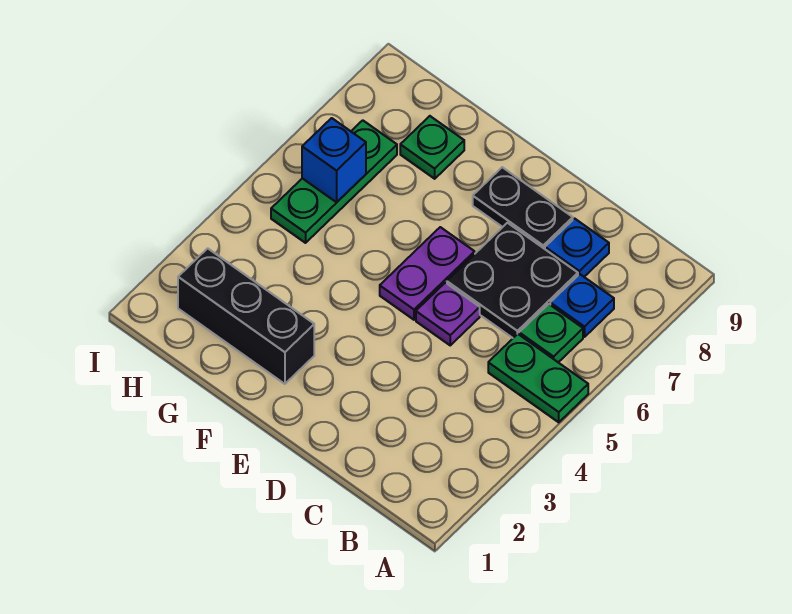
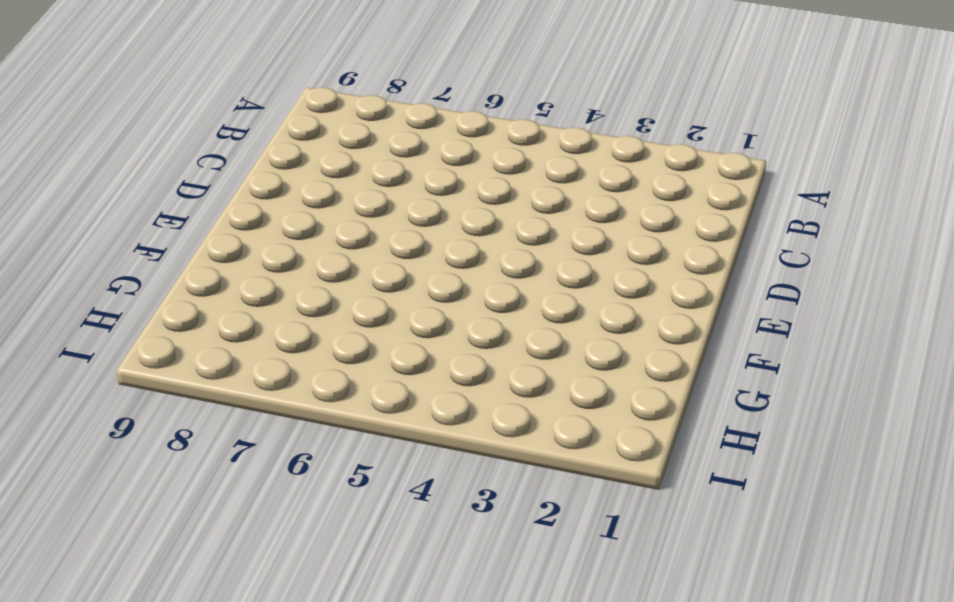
none -> green 1x2 plate [488,334,588,422]
none -> green 1x1 plate [519,304,583,362]
none -> blue 1x1 plate [550,274,614,337]

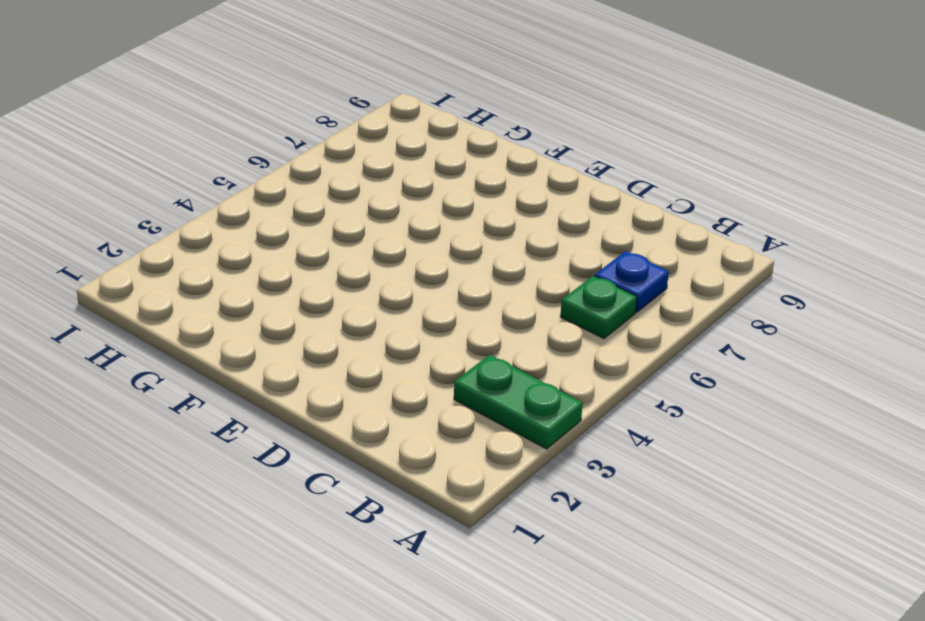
green 1x2 plate [454,355,583,449] -> green 1x2 plate moved to [488,334,588,422]
none -> black 2x2 plate [447,223,578,338]
none -> blue 1x1 plate [545,219,609,277]
none -> purple 1x1 plate [416,283,480,345]

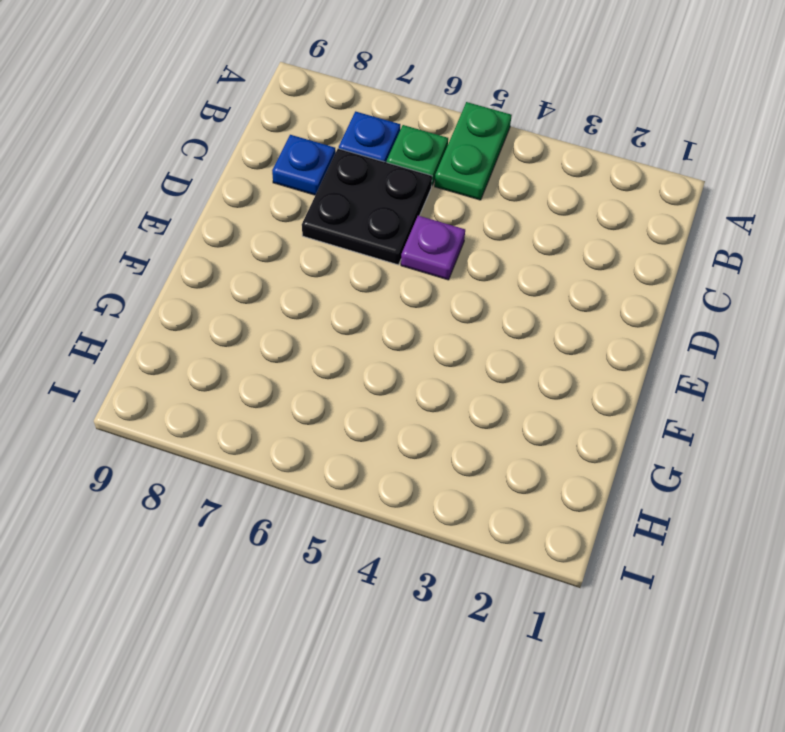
none -> black 1x2 plate [473,167,573,249]
none -> purple 1x2 plate [380,227,475,320]
none -> black 1x3 brick [178,248,314,384]

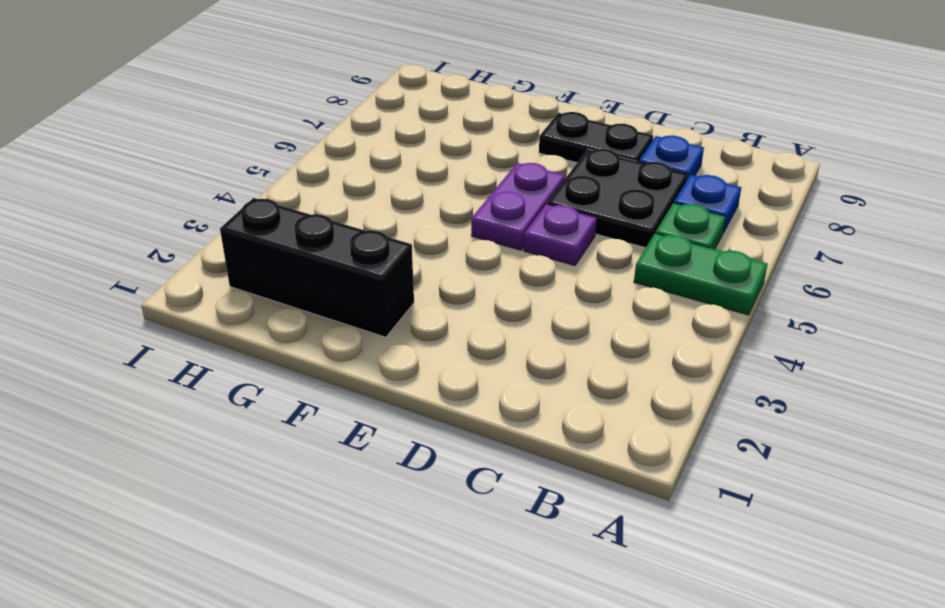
none -> green 1x1 plate [400,116,464,179]
none -> green 1x3 plate [271,120,397,243]
none -> blue 1x1 brick [302,118,366,202]

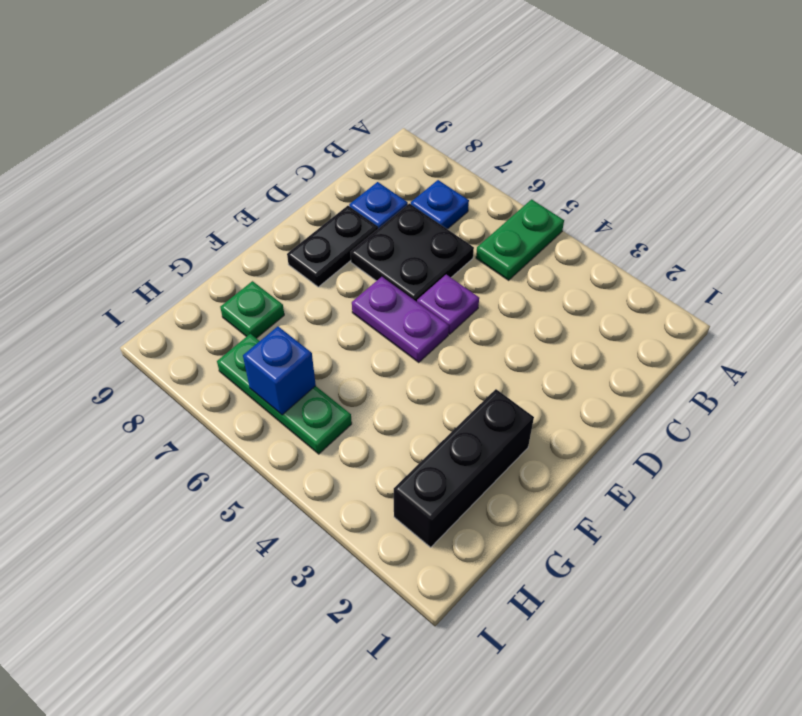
none -> green 1x1 plate [519,304,583,362]

